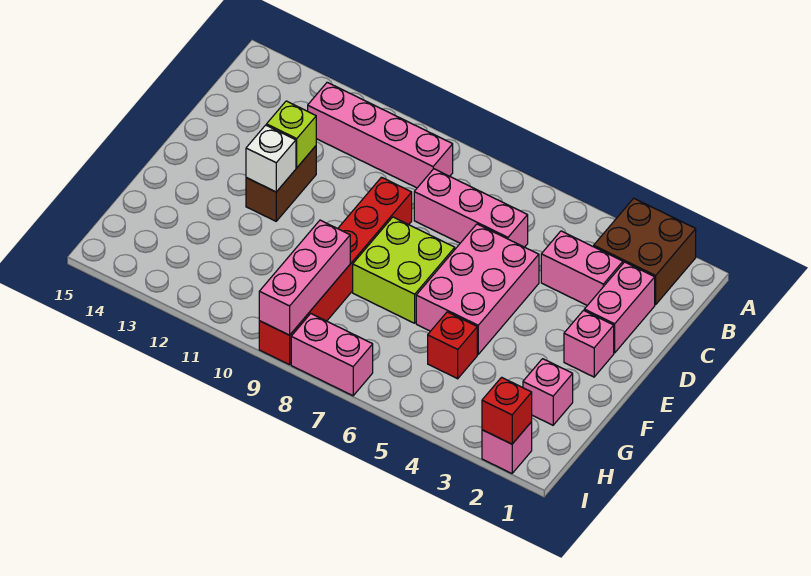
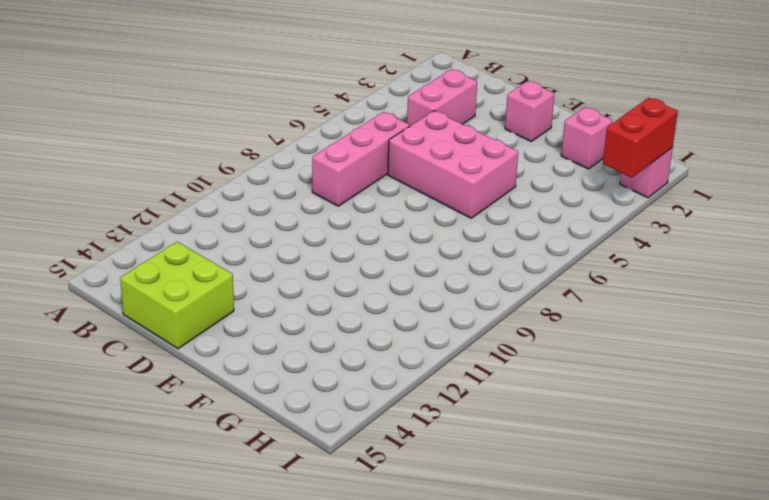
lime 2x2 brick [120,242,234,349] -> lime 2x2 brick moved to [353,217,455,323]
red 1x2 brick [603,98,678,178] -> red 1x1 brick [482,377,532,444]
none -> brown 2x2 brick [594,198,696,305]
none -> pink 1x4 brick [308,82,453,188]
none -> pink 1x2 brick [584,262,655,353]

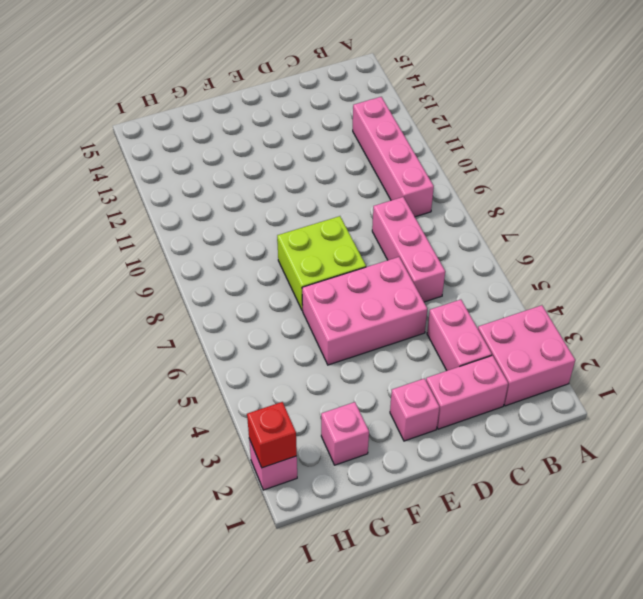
pink 2x2 brick [478,305,575,406] -> brown 2x2 brick [594,198,696,305]
none -> red 1x6 brick [259,177,412,365]
none -> brown 1x2 brick [246,146,316,221]
none -> red 1x1 brick [428,312,477,379]

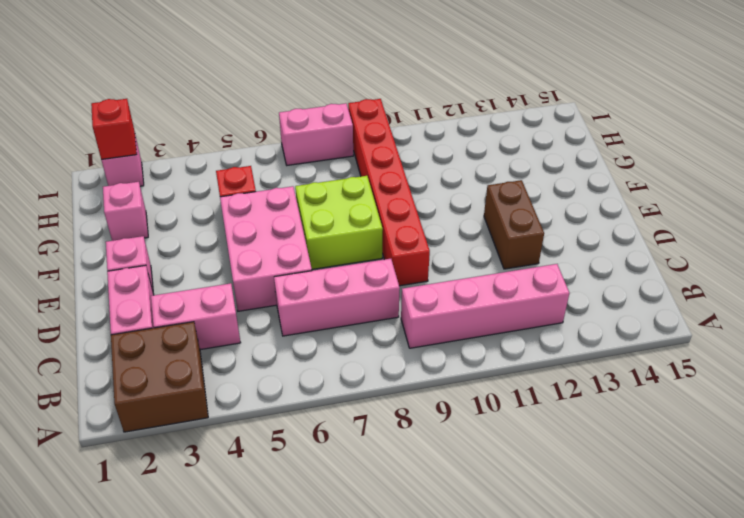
none -> lime 1x1 brick [267,101,316,168]
none -> white 1x1 brick [246,125,296,192]
none -> pink 1x3 brick [259,220,350,335]

